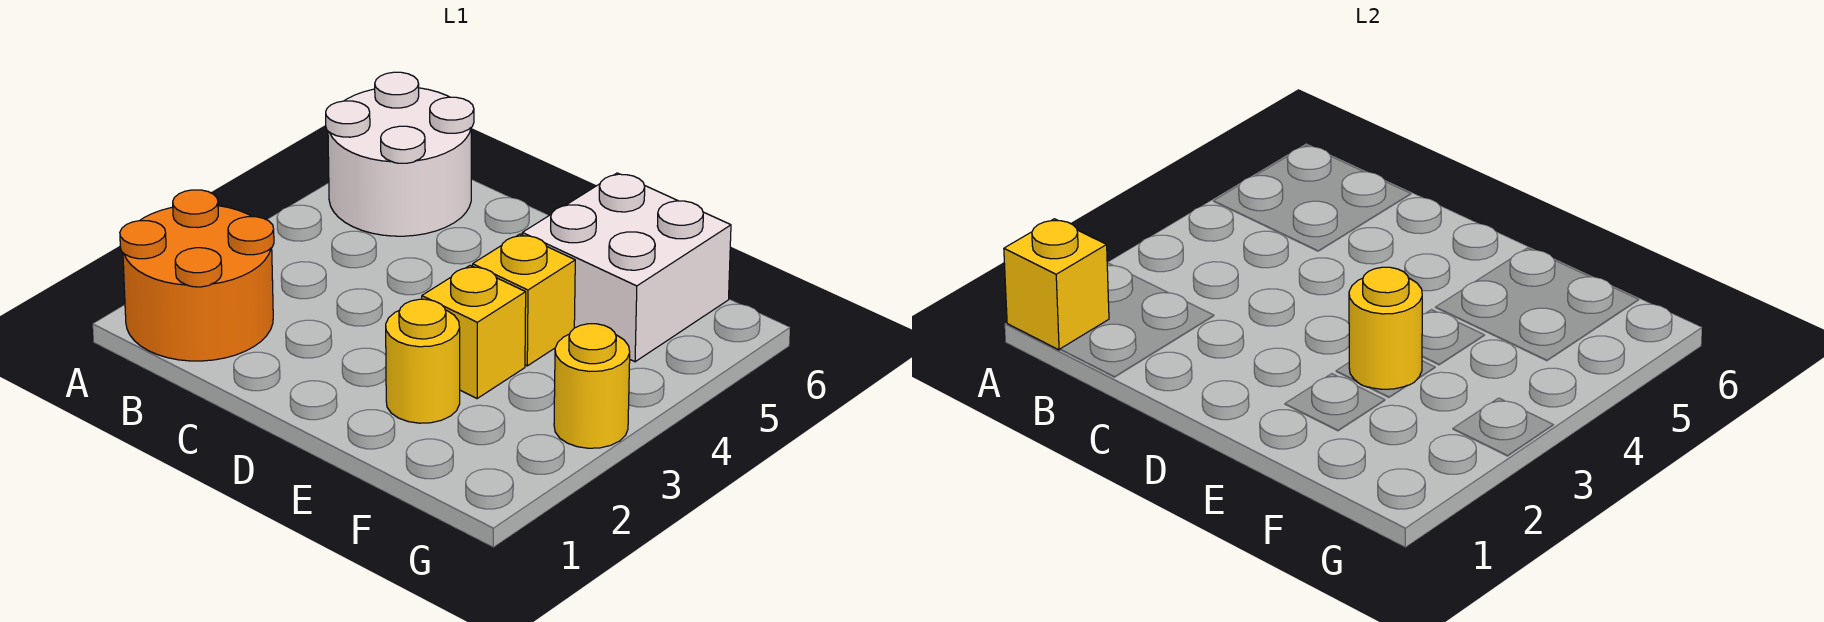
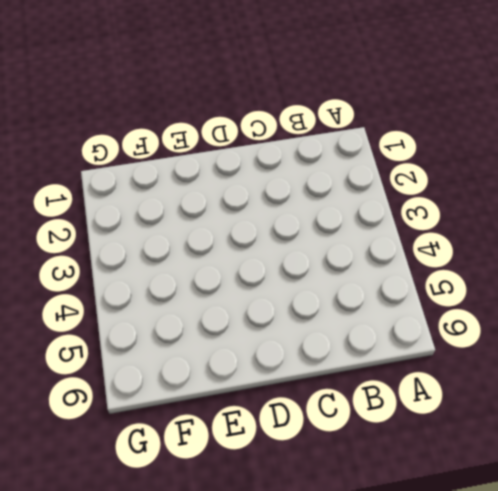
none -> orange 2x2 round brick [120,190,274,361]
none -> white 2x2 round brick [326,72,474,236]

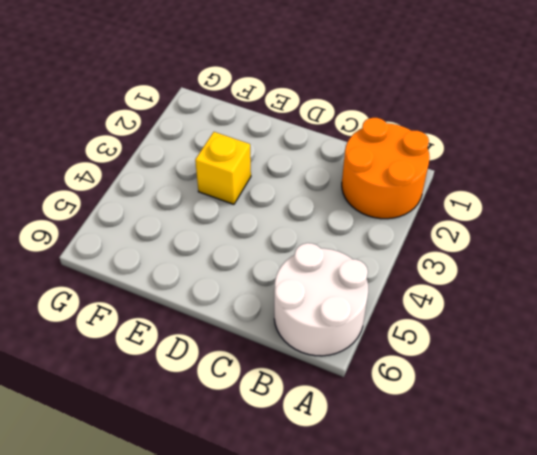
none -> yellow 1x1 round brick [386,299,460,423]
none -> yellow 1x1 brick [473,234,575,366]

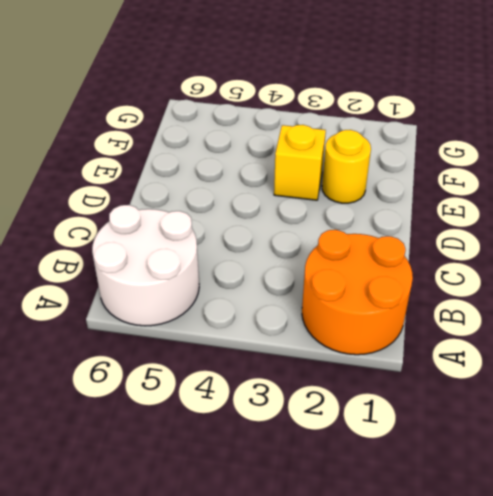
none -> yellow 1x1 brick [473,234,575,366]
none -> white 2x2 brick [522,173,731,362]

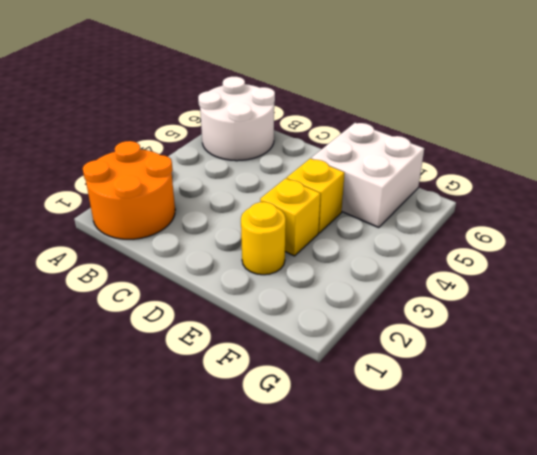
none -> yellow 1x1 round brick [554,324,630,448]
none -> yellow 1x1 brick [1004,219,1109,350]

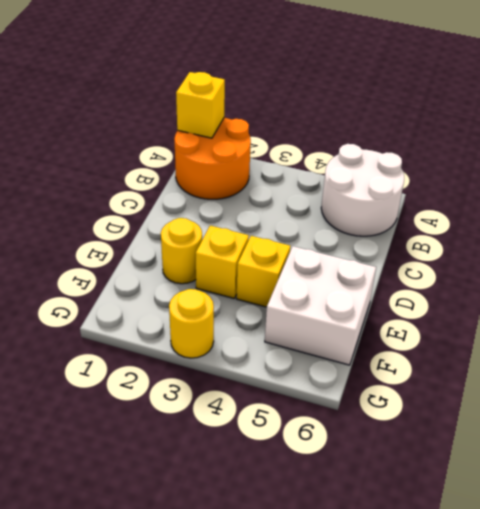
none -> yellow 1x1 round brick [1349,267,1422,389]

